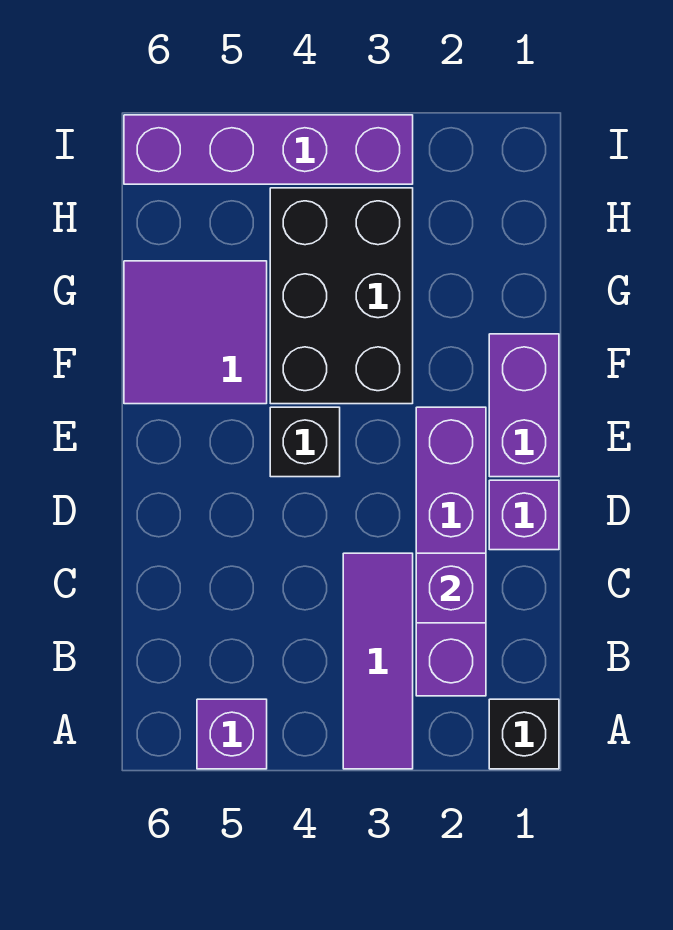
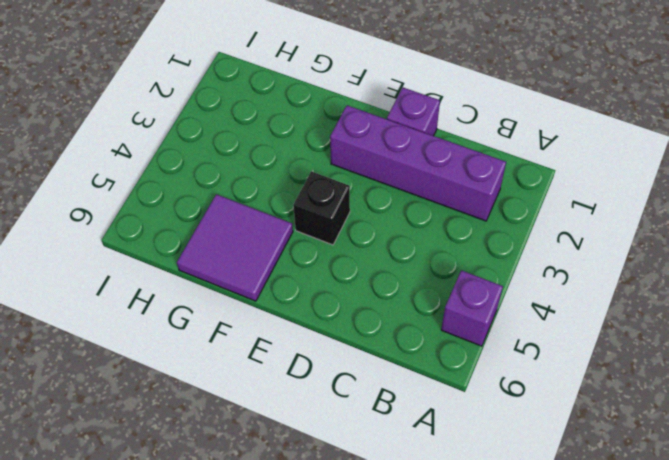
none -> black 1x1 brick [489,699,559,769]
none -> purple 1x3 tile [343,553,413,769]

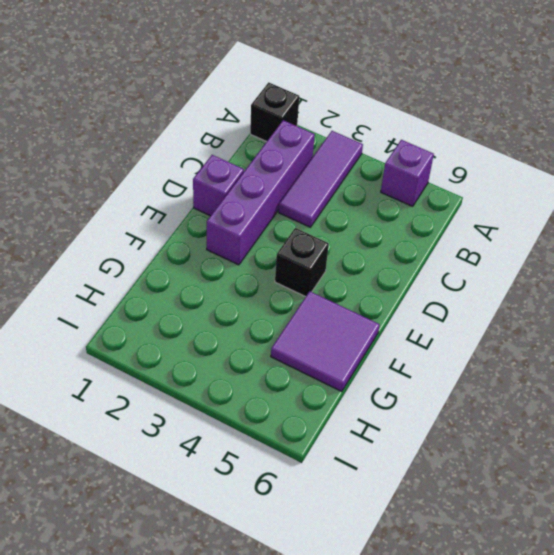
none -> purple 1x2 brick [489,334,559,477]
none -> black 2x3 brick [270,188,413,404]

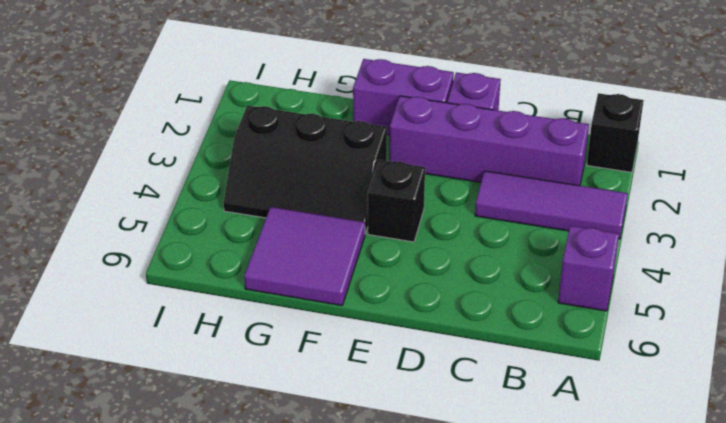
black 2x3 slope [224,106,387,234] -> black 2x3 brick [270,188,413,404]
none -> purple 1x4 brick [124,115,413,184]
none -> purple 1x1 brick [416,553,486,623]

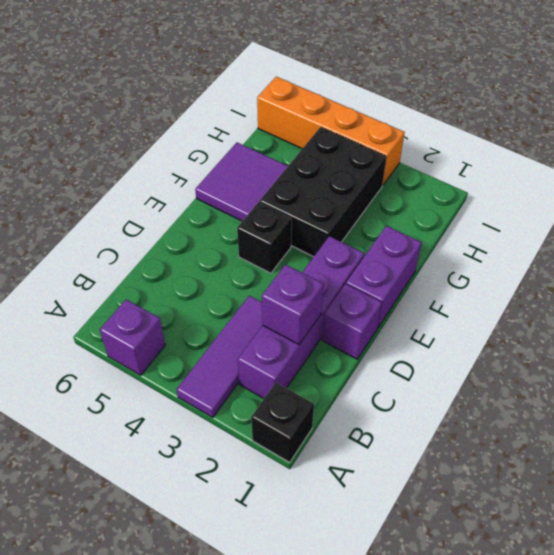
orange 1x4 brick [257,77,405,185] -> purple 1x4 brick [124,115,413,184]

